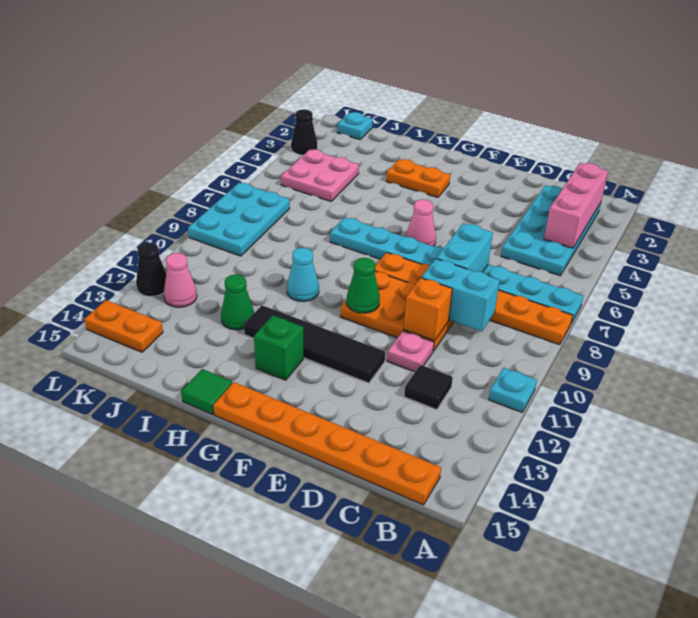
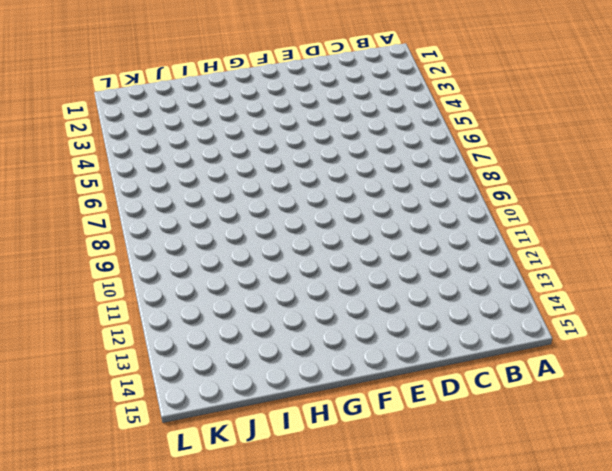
none -> cyan 1x8 plate [330,217,583,323]
none -> orange 1x6 plate [375,252,573,345]
none -> cyan 1x1 plate [489,368,537,412]

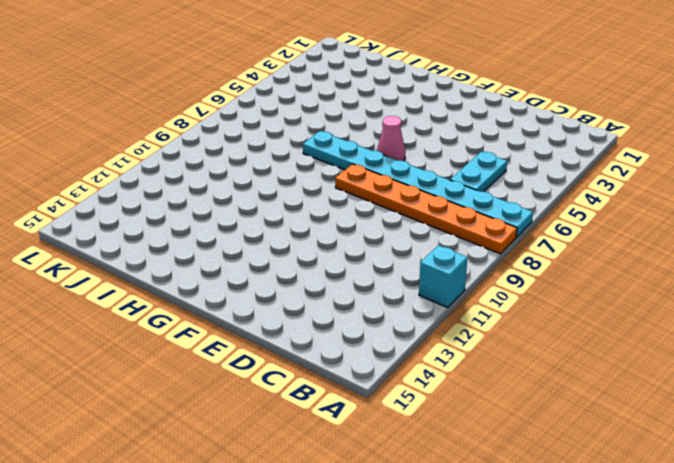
cyan 1x1 brick [419,245,468,308] -> cyan 1x1 plate [489,368,537,412]
cyan 1x2 plate [450,152,507,192] -> cyan 2x4 plate [501,185,601,276]
none -> orange 1x6 plate [213,382,441,505]
none -> black 1x1 tile [404,365,453,410]
none -> orange 2x3 plate [340,271,454,351]

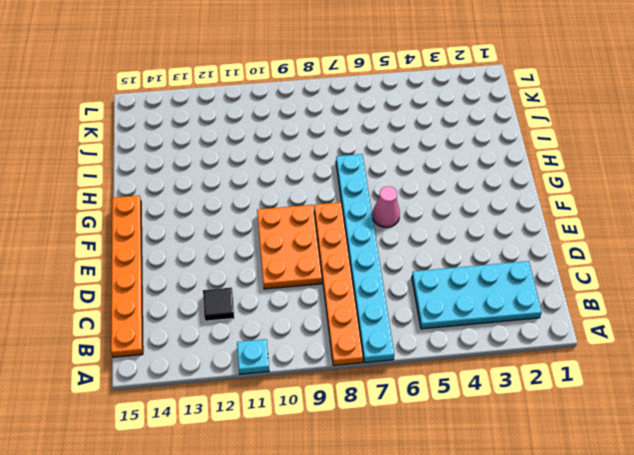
none -> pink 1x1 plate [387,331,434,372]
none -> black 1x4 tile [244,305,385,383]
none -> orange 1x2 plate [386,159,450,197]

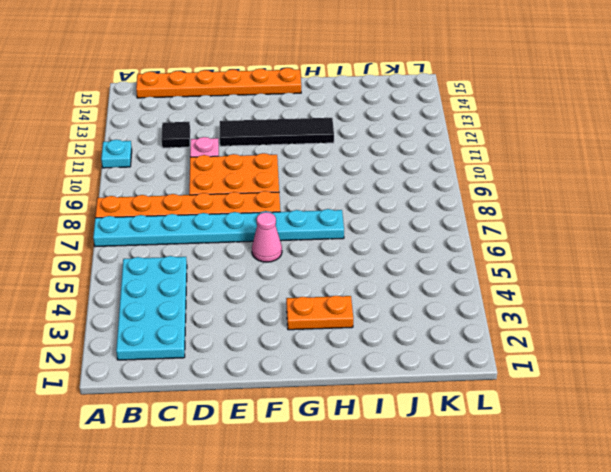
none -> green 1x1 brick [254,316,304,380]
none -> cyan 1x1 cone [287,248,319,302]
none -> green 1x1 tile [181,369,232,414]

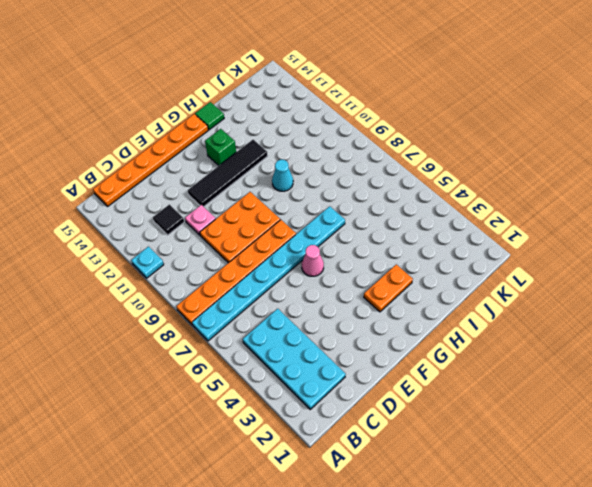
none -> green 1x1 cone [221,274,254,330]
none -> pink 2x2 plate [281,149,359,201]
none -> cyan 1x1 plate [337,112,373,140]

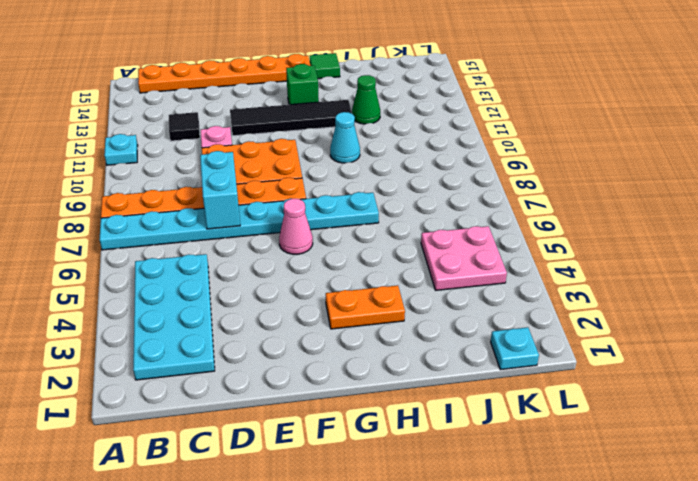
none -> cyan 2x3 plate [188,183,290,256]
none -> pink 1x1 cone [164,253,197,307]
none -> orange 1x2 plate [84,300,163,352]

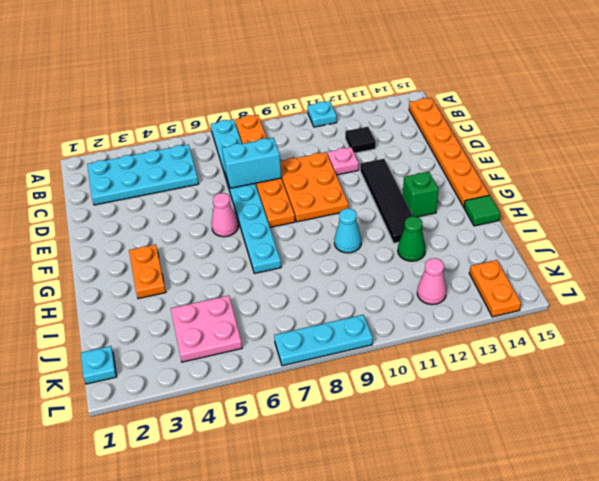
cyan 1x3 plate [274,315,373,366] -> cyan 2x3 plate [188,183,290,256]
none -> black 1x1 cone [291,109,317,155]
none -> black 1x1 cone [136,243,166,296]
none -> pink 1x3 brick [544,163,608,248]

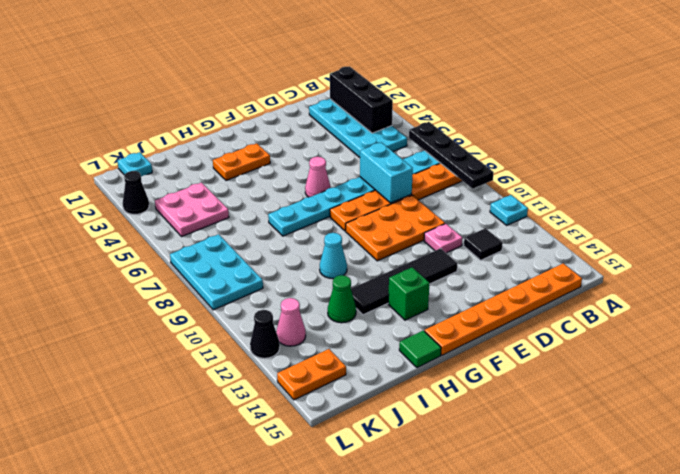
black 1x4 plate [409,122,494,189] -> none
black 1x3 brick [330,66,393,133] -> pink 1x3 brick [544,163,608,248]
none -> cyan 1x2 brick [422,259,500,331]
none -> orange 1x1 brick [404,278,452,341]
none -> green 1x1 cone [347,258,380,313]

